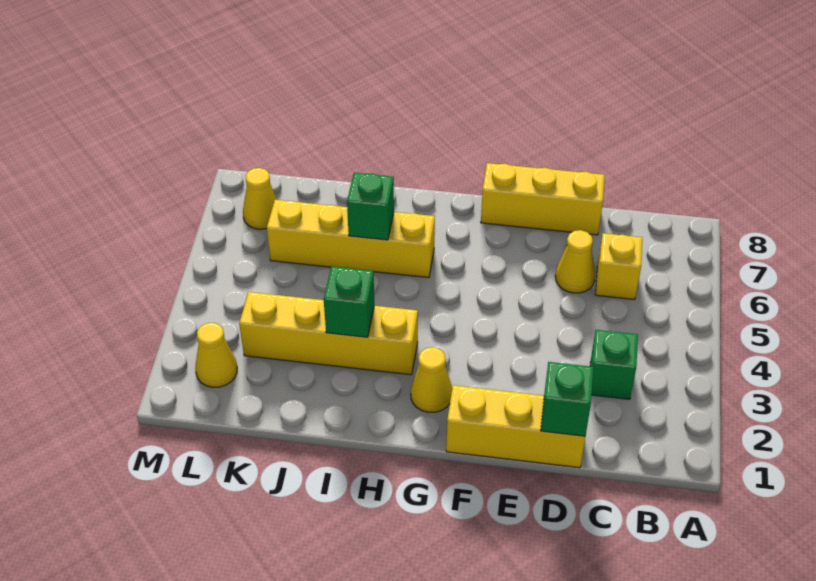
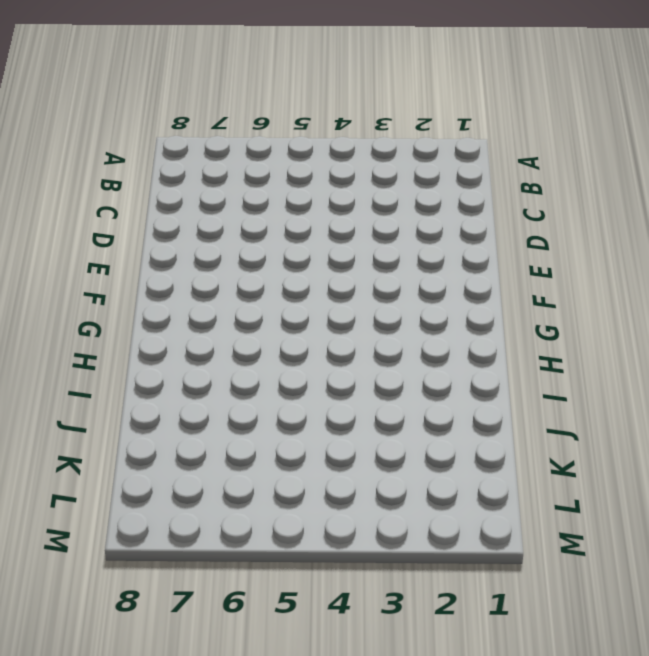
none -> green 1x1 brick [590,330,638,399]
none -> yellow 1x1 brick [595,233,642,300]
none -> yellow 1x3 brick [446,385,585,468]

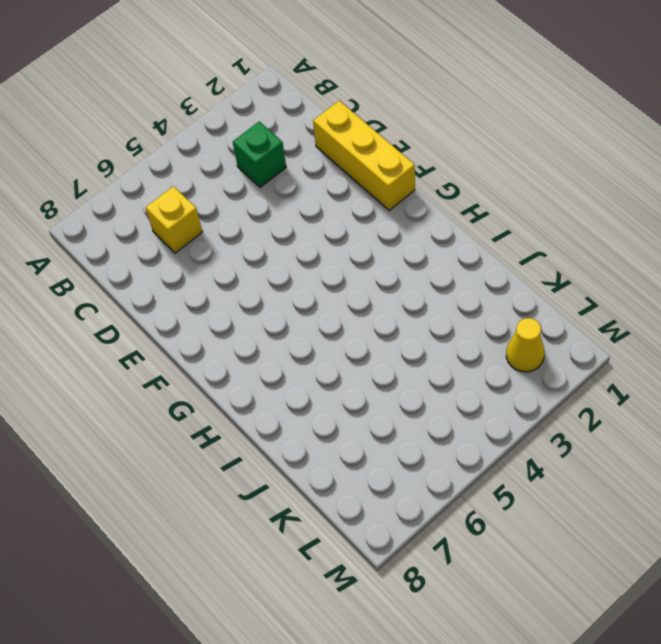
none -> yellow 1x1 cone [555,230,595,293]
none -> yellow 1x3 brick [481,163,605,235]
none -> yellow 1x1 cone [411,347,452,412]

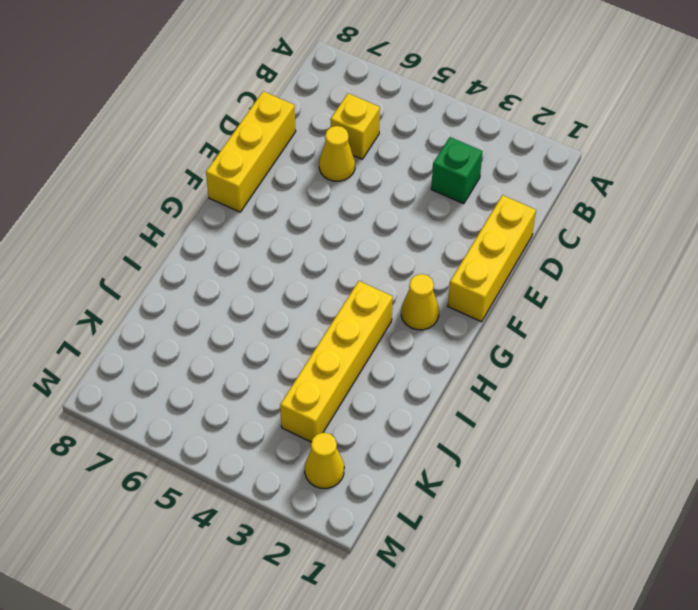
none -> yellow 1x4 brick [267,200,435,278]
none -> yellow 1x1 cone [243,168,277,229]
none -> green 1x1 brick [541,362,594,436]

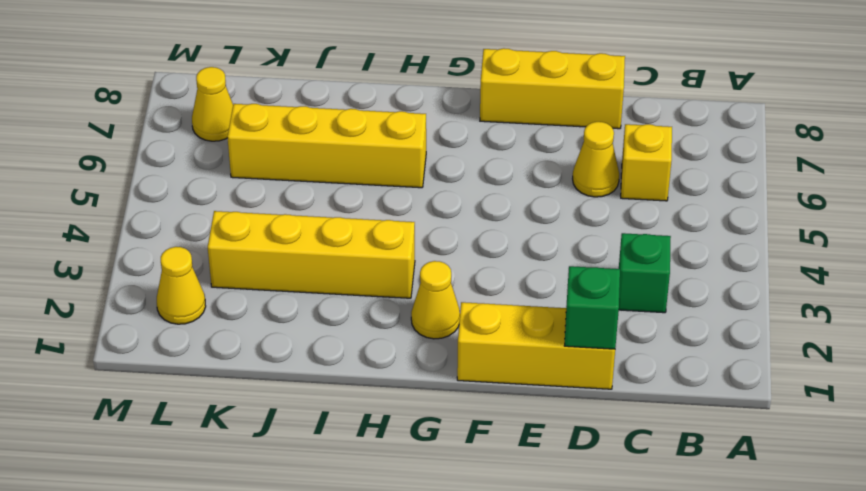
none -> green 1x1 brick [324,267,375,337]
none -> green 1x1 brick [347,173,394,240]

